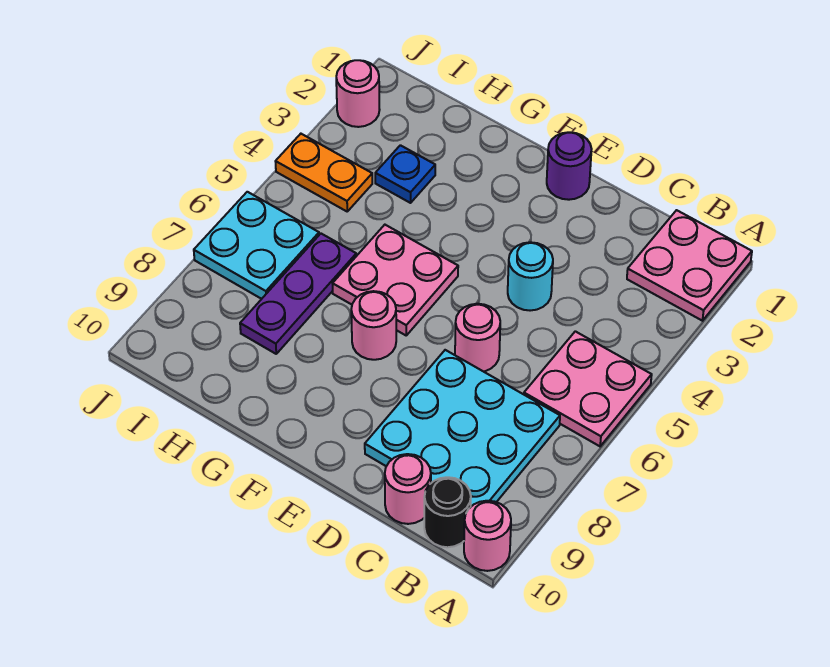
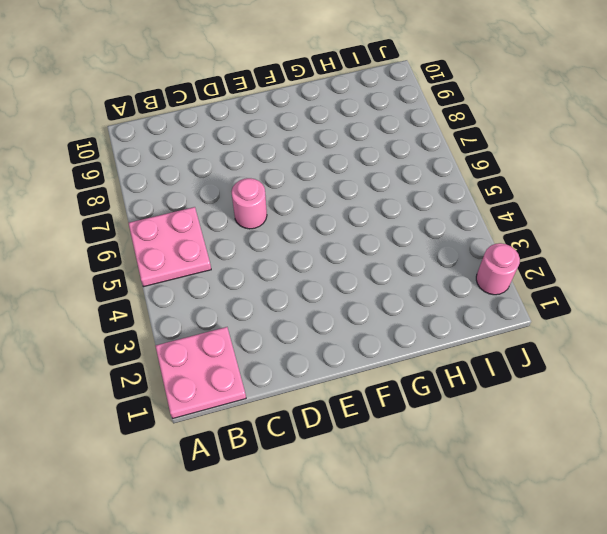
none -> pink 1x1 round brick [464,501,511,571]
none -> cyan 3x3 plate [365,350,560,506]
none -> black 1x1 round brick [424,477,471,547]

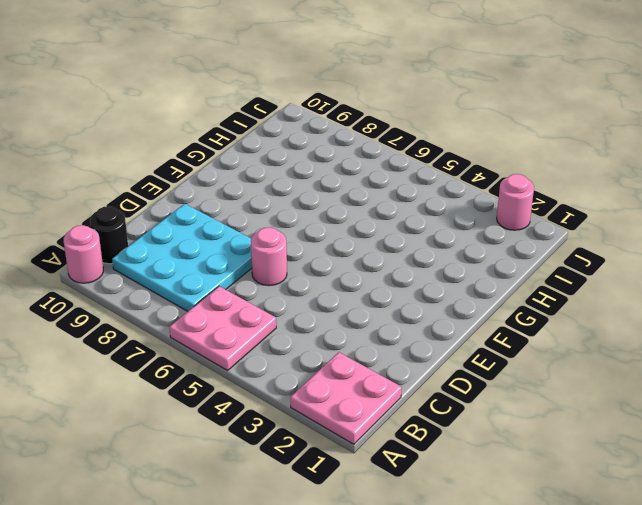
none -> pink 1x1 round brick [385,454,431,524]
none -> cyan 1x1 round brick [508,242,553,311]
none -> purple 1x1 round brick [547,132,592,200]

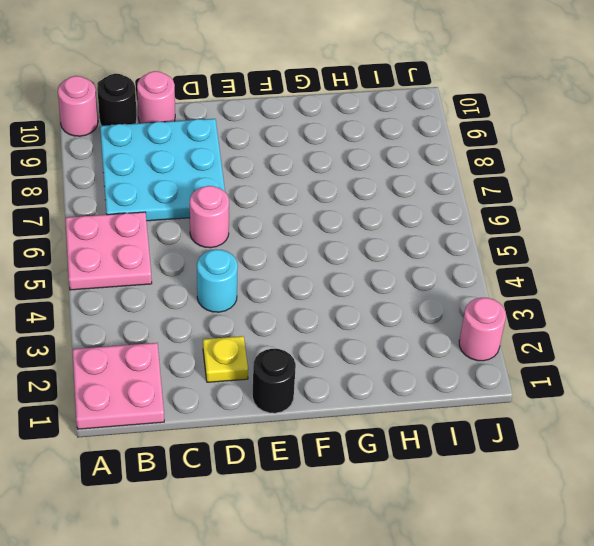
yellow 1x1 plate [203,336,248,382] -> none
black 1x1 round brick [252,349,296,413] -> purple 1x1 round brick [547,132,592,200]
none -> pink 2x2 plate [333,225,458,335]
none -> pink 1x1 round brick [351,291,396,360]
none -> blue 1x1 plate [375,145,435,203]

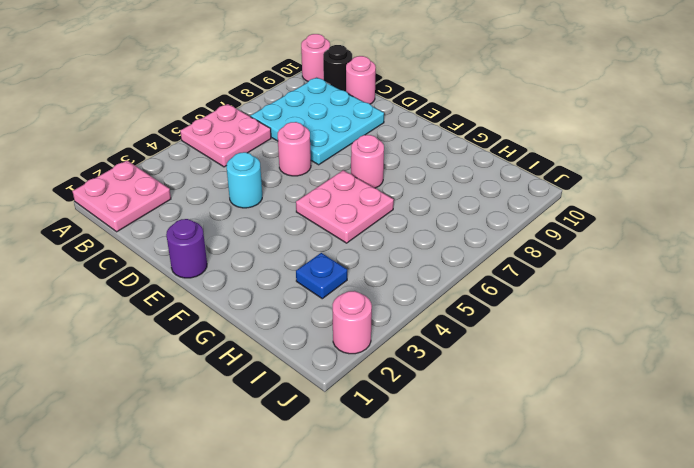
none -> purple 1x3 plate [240,234,356,354]
none -> orange 1x2 plate [275,134,372,211]
none -> cyan 2x2 plate [194,192,319,299]

